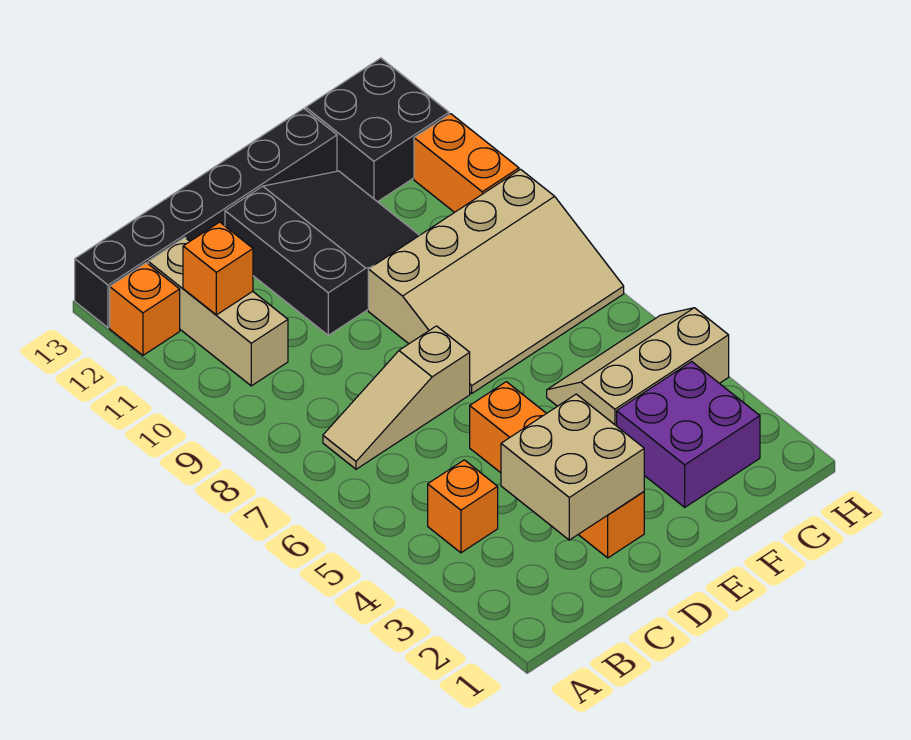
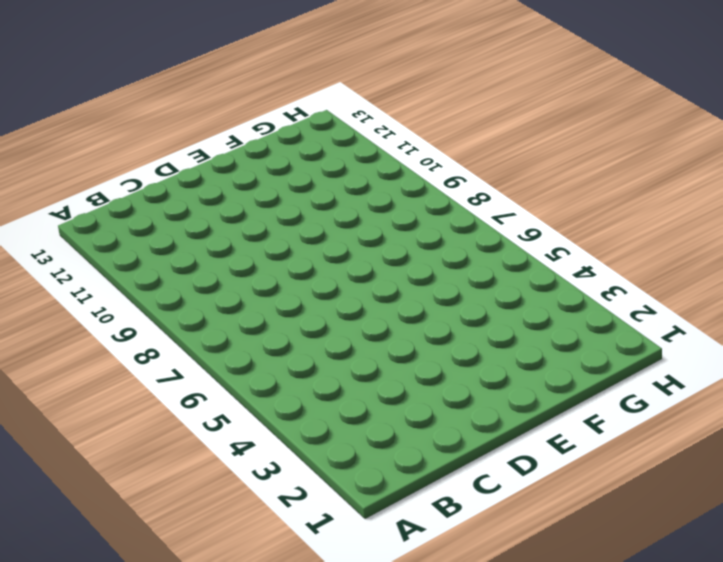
none -> orange 1x1 brick [110,263,180,355]
none -> black 1x6 brick [75,109,337,328]
none -> orange 1x1 brick [428,460,498,553]

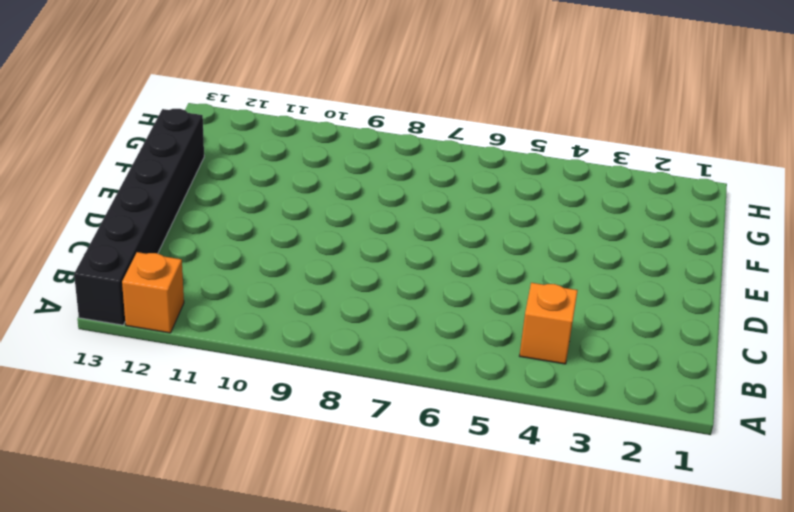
none -> tan 1x3 slope [323,326,470,469]
none -> tan 1x3 brick [148,237,288,386]
none -> orange 1x4 brick [470,382,644,558]

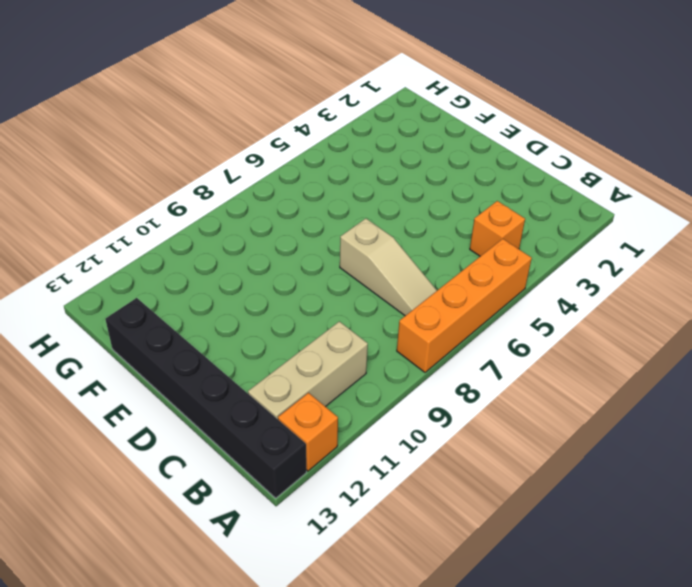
orange 1x4 brick [397,239,532,372] -> orange 1x4 brick moved to [470,382,644,558]
none -> black 3x3 slope [225,171,419,335]
none -> tan 3x4 slope [368,169,624,393]
none -> purple 2x2 brick [617,362,760,507]

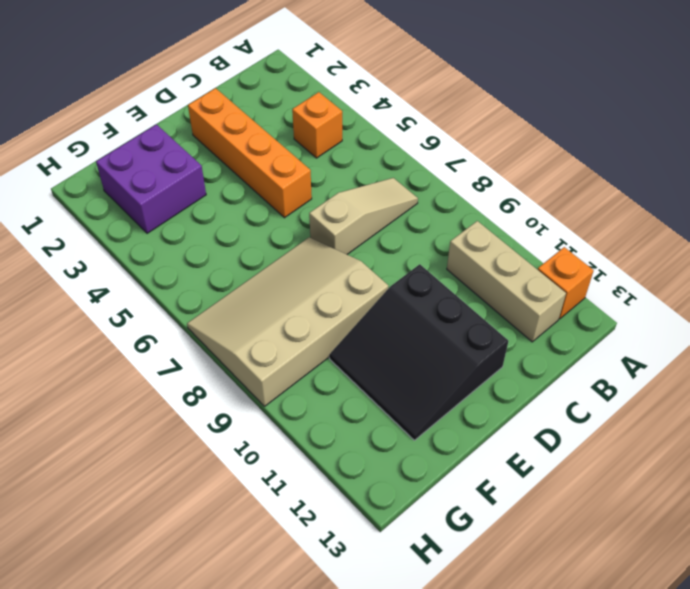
none -> black 1x6 brick [75,109,337,328]
none -> tan 2x3 slope [547,308,729,426]
none -> black 2x2 brick [306,58,449,202]

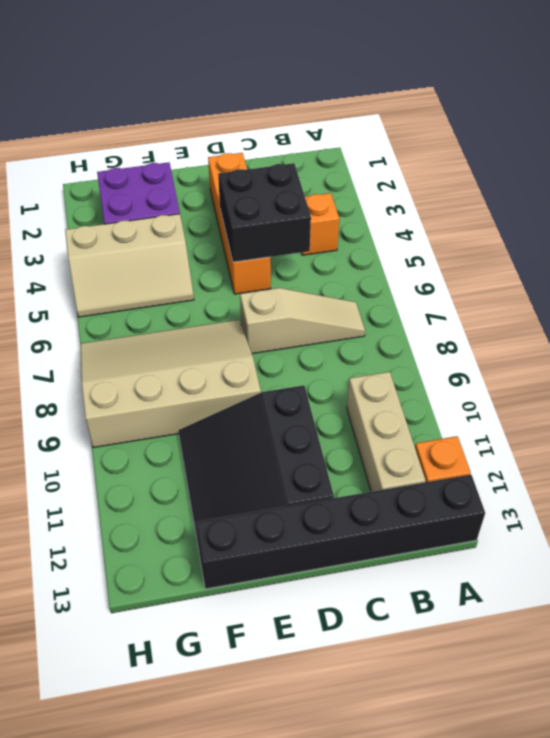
black 2x2 brick [218,163,311,262] -> black 2x2 brick moved to [306,58,449,202]
none -> orange 1x2 brick [414,114,519,212]
none -> orange 1x1 brick [183,222,253,315]
none -> tan 2x2 brick [501,394,644,540]

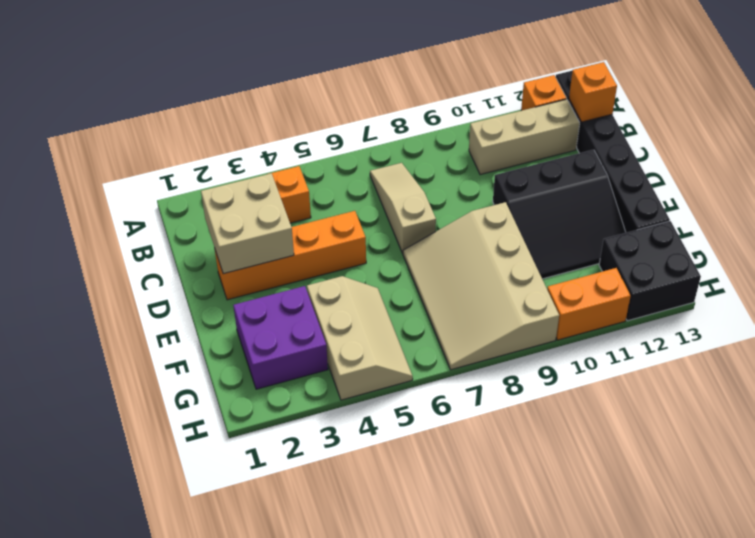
orange 1x1 brick [569,62,617,122] -> orange 1x1 brick moved to [183,222,253,315]

